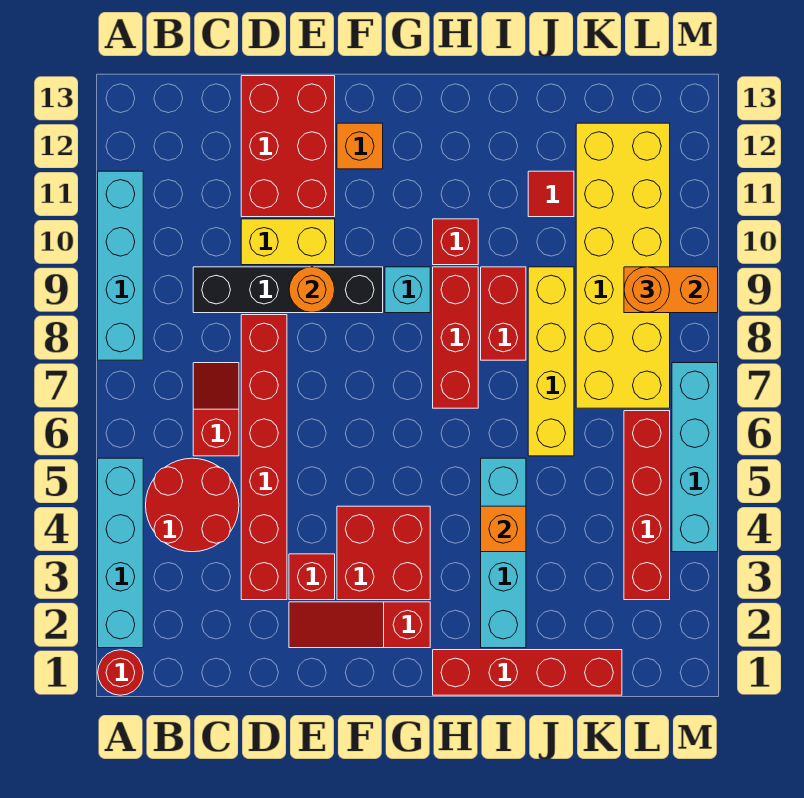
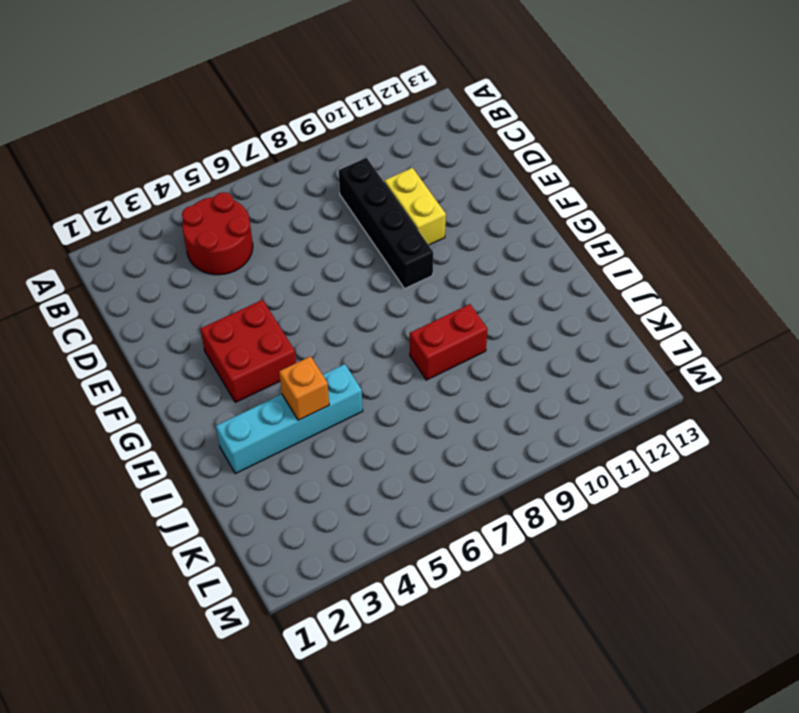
none -> red 1x1 round brick [98,650,143,695]
none -> cyan 1x4 brick [98,458,143,648]
none -> cyan 1x4 brick [98,171,143,360]

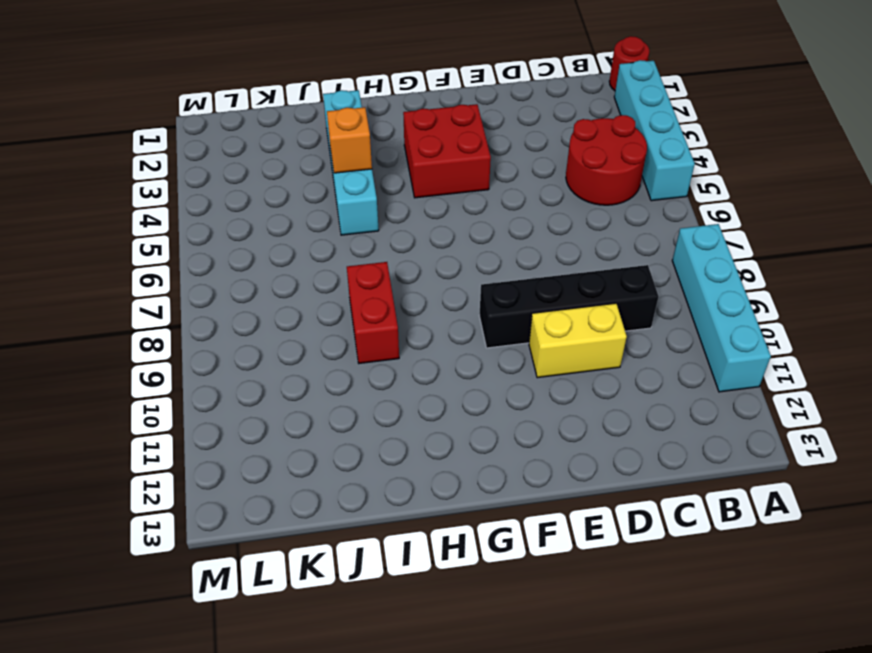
none -> red 1x2 slope [193,363,239,456]
none -> red 1x6 brick [241,315,287,600]
none -> red 2x3 brick [241,76,335,217]

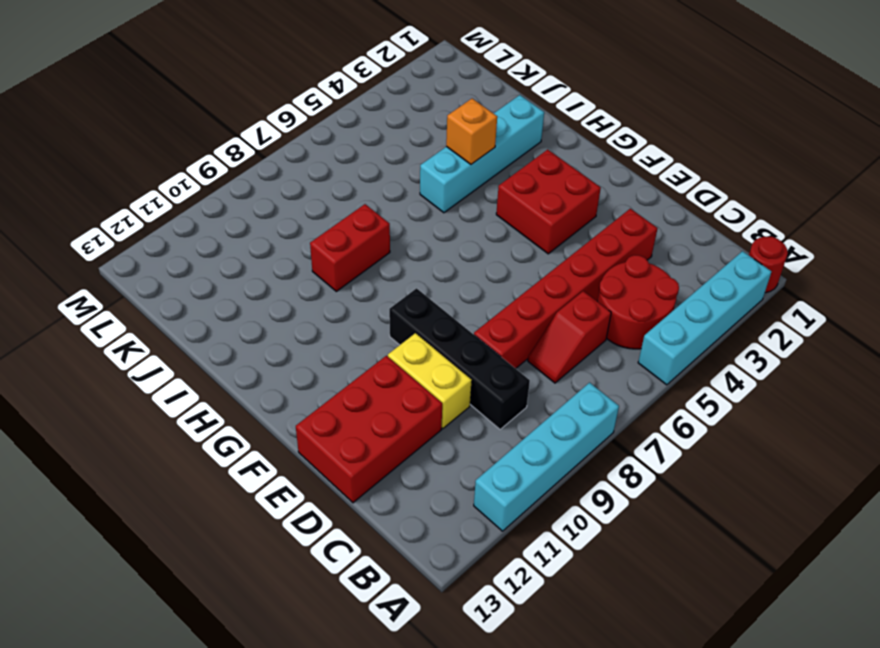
none -> red 1x3 slope [289,602,430,648]
none -> red 1x1 brick [289,554,335,600]
none -> orange 1x1 brick [337,123,383,169]

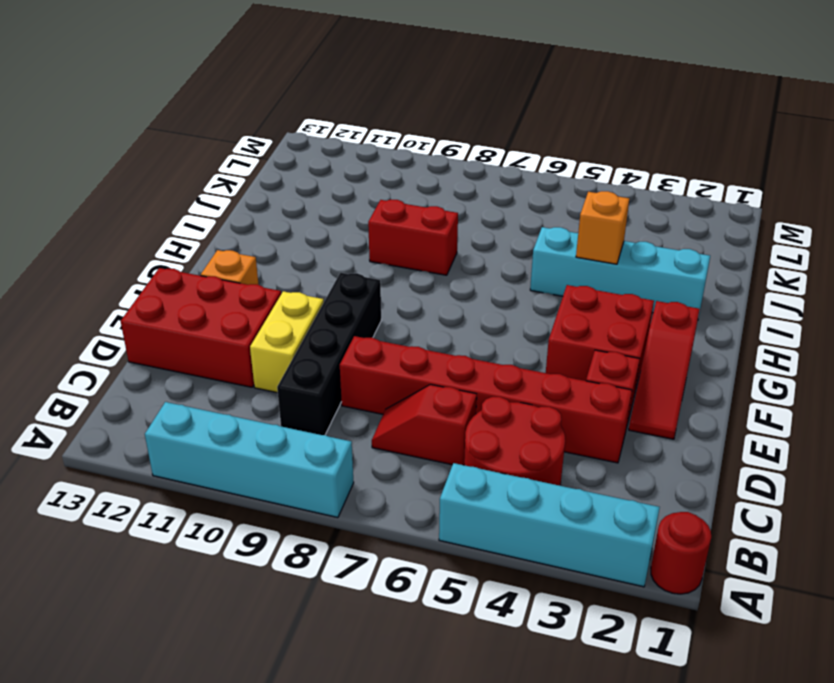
none -> cyan 1x1 brick [385,267,430,313]
none -> red 1x4 brick [433,650,622,695]
none -> red 1x3 brick [433,267,478,408]

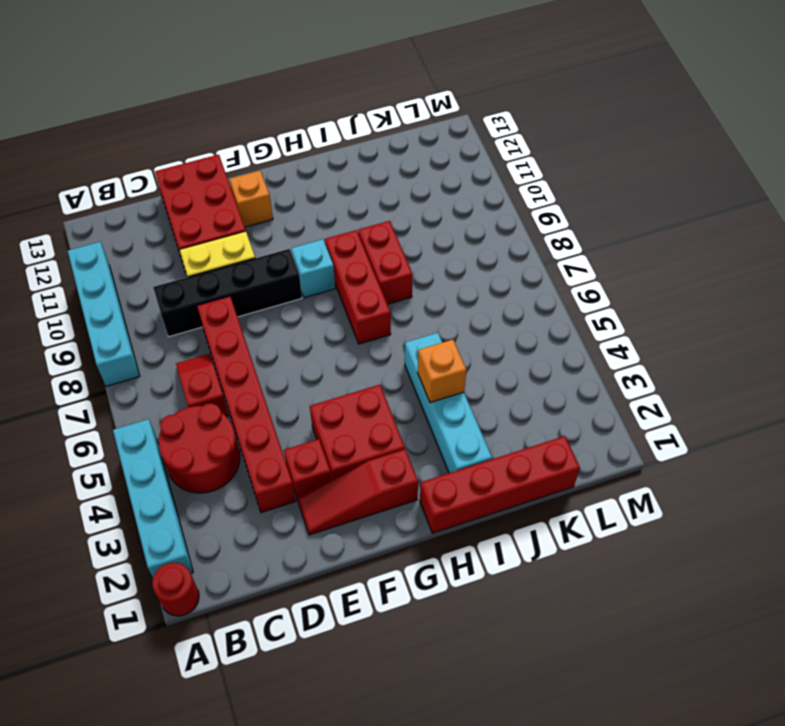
none -> red 1x1 brick [433,219,478,265]
none -> yellow 1x4 brick [528,267,574,456]
none -> red 1x1 tile [528,171,574,217]

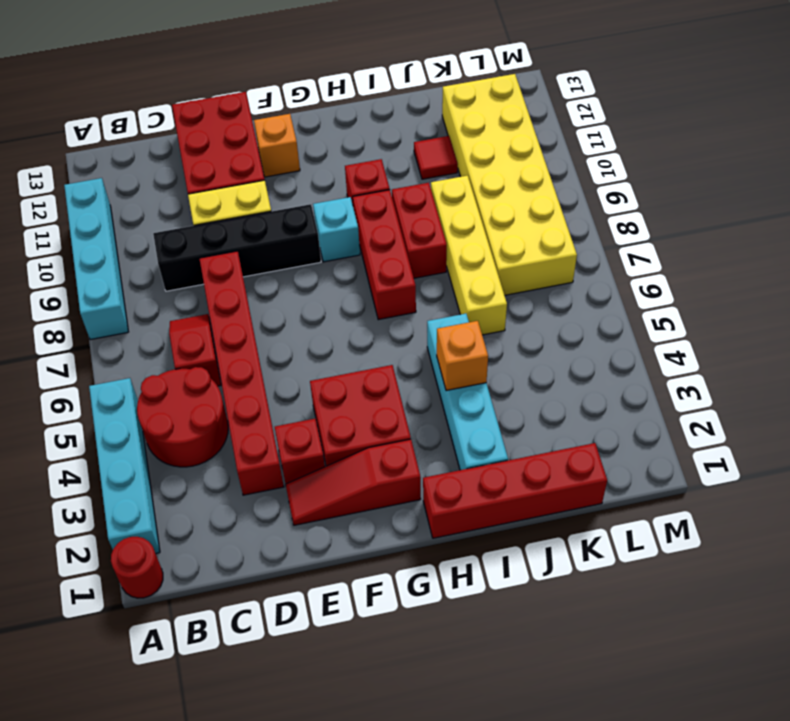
none -> red 1x4 brick [624,411,670,600]
none -> cyan 1x4 brick [672,363,718,552]
none -> orange 1x1 round brick [289,267,335,312]

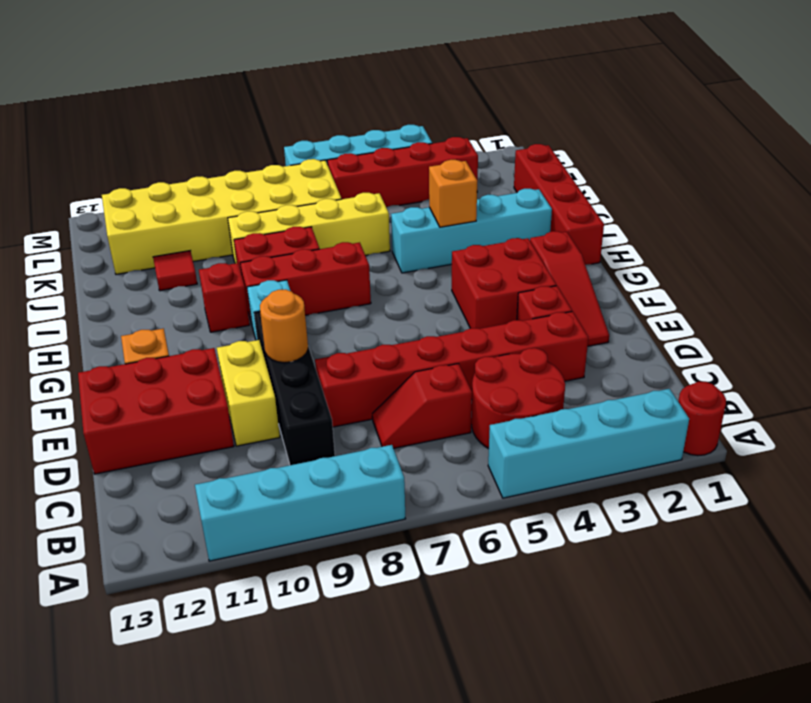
none -> orange 1x2 brick [624,267,718,313]
none -> orange 1x1 round brick [624,267,670,312]

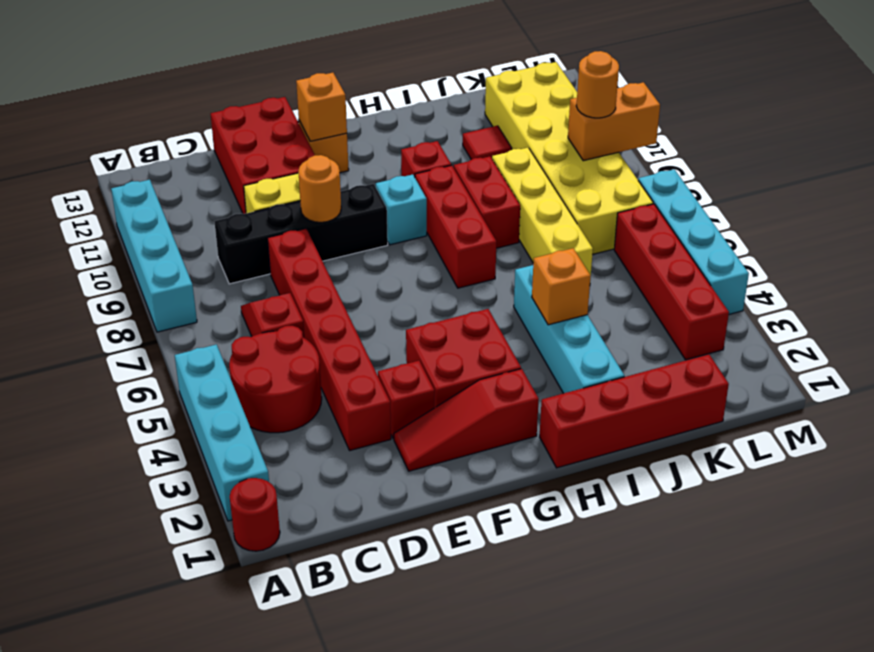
orange 1x1 brick [296,73,347,141] -> none

